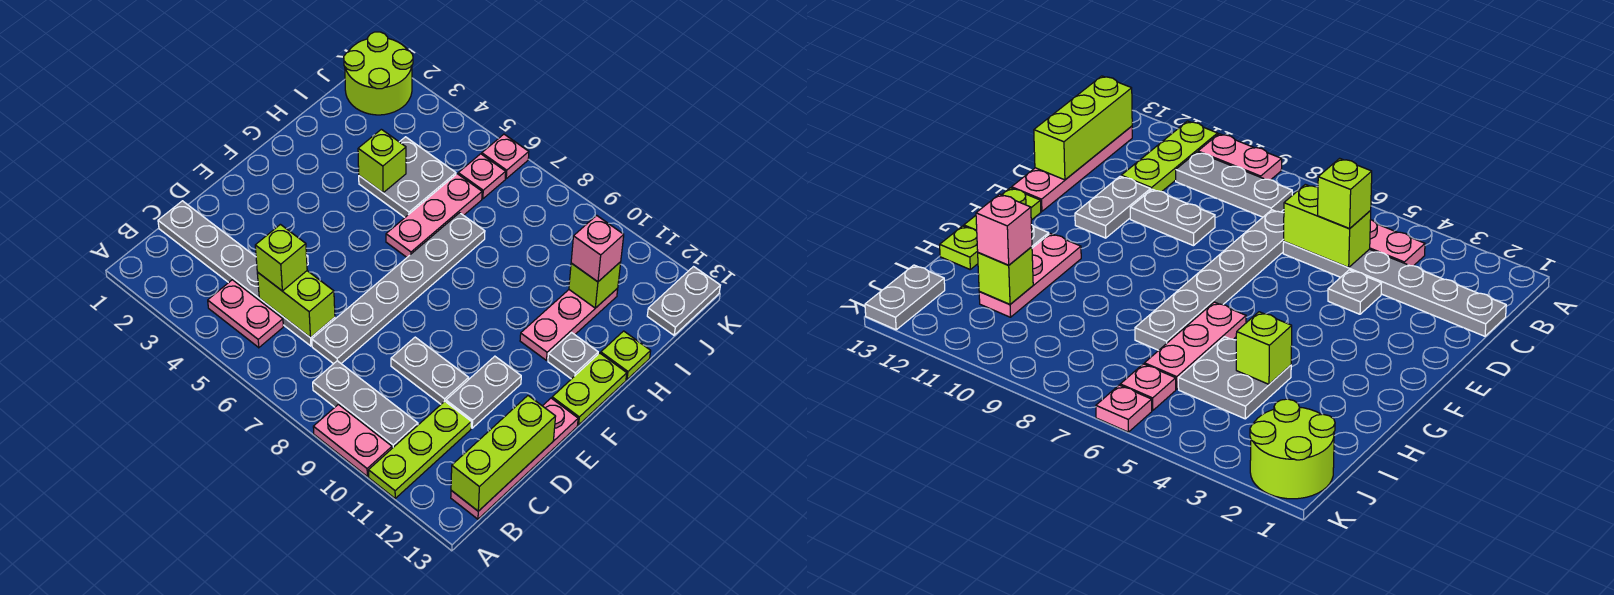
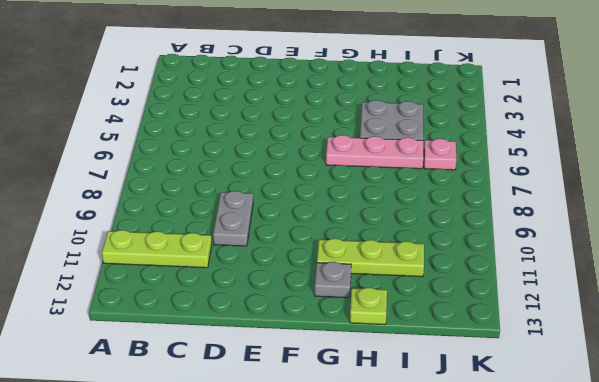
lime 1x3 plate [317,238,424,277] -> pink 1x3 plate [520,288,618,360]
none -> pink 1x2 plate [313,404,392,476]
none -> pink 1x2 plate [208,280,283,348]
none -> grey 1x3 plate [313,361,418,448]

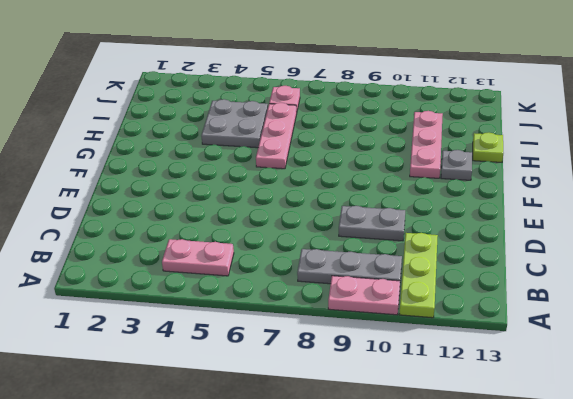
none -> pink 1x4 plate [451,398,578,519]
none -> grey 1x6 plate [158,201,335,346]
none -> grey 1x6 plate [312,213,485,364]

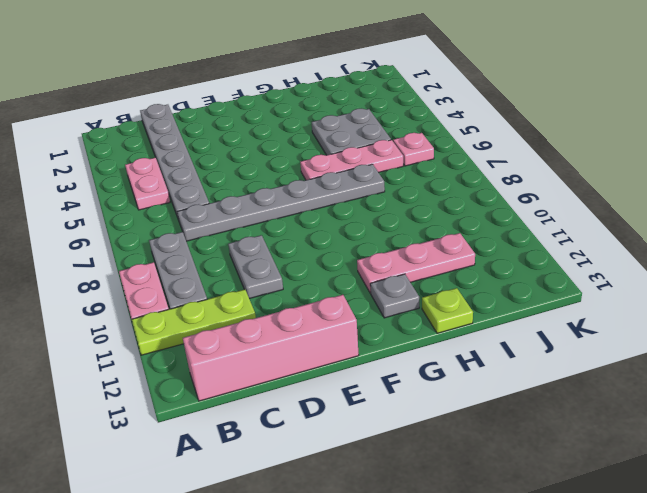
pink 1x4 brick [183,295,359,401] -> pink 1x4 plate [451,398,578,519]
none -> grey 1x1 plate [1328,270,1381,314]
none -> grey 1x2 plate [446,356,521,428]
none -> lime 1x2 plate [552,353,627,425]

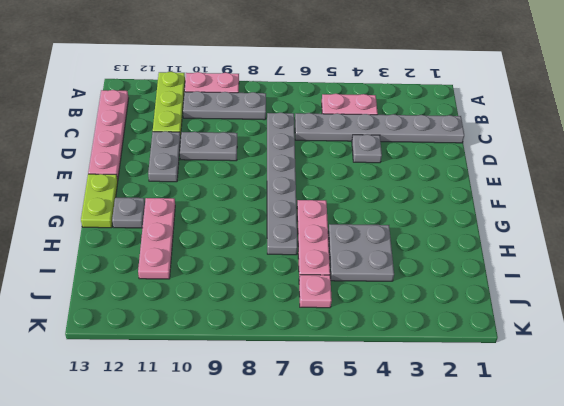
none -> lime 1x1 plate [601,331,651,380]
none -> lime 2x2 round brick [344,32,413,115]
none -> grey 1x2 plate [647,267,720,335]

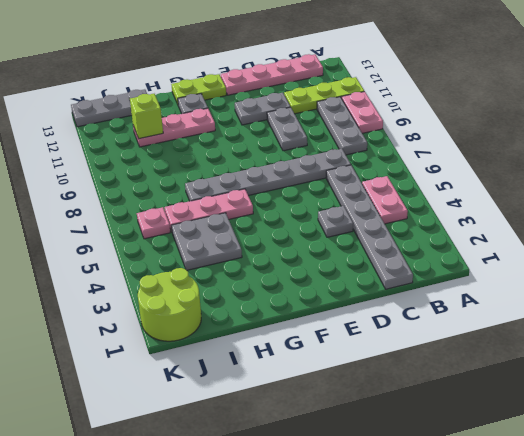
grey 1x3 plate [71,89,147,127] -> grey 1x2 plate [647,267,720,335]
none -> lime 1x1 plate [601,331,651,380]
none -> pink 1x1 plate [482,134,529,179]
none -> lime 1x3 brick [451,396,556,511]

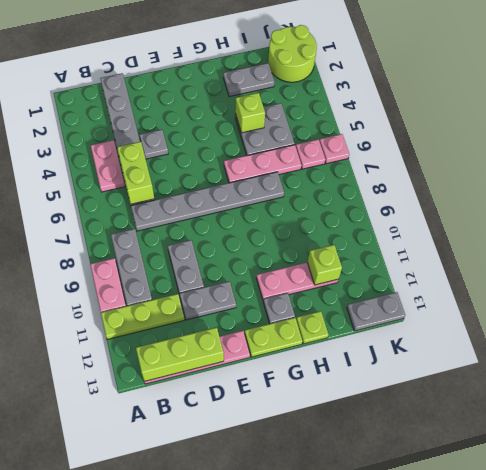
grey 1x2 plate [223,63,275,97] -> none
none -> lime 1x1 brick [255,224,307,291]
none -> pink 1x1 brick [571,215,624,282]

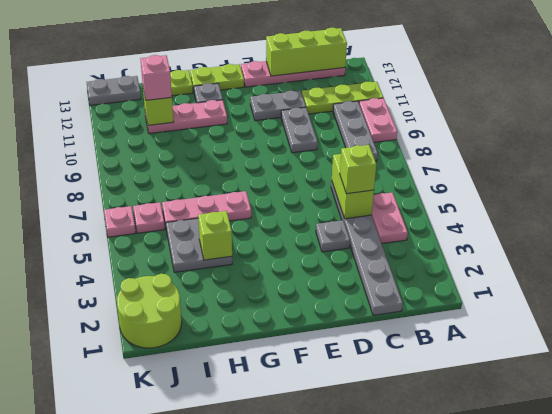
none -> grey 1x6 plate [312,213,485,364]

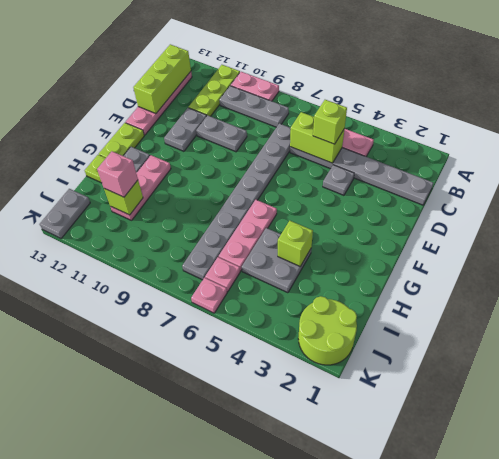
grey 1x8 plate [182,123,291,280] -> grey 1x6 plate [312,213,485,364]

